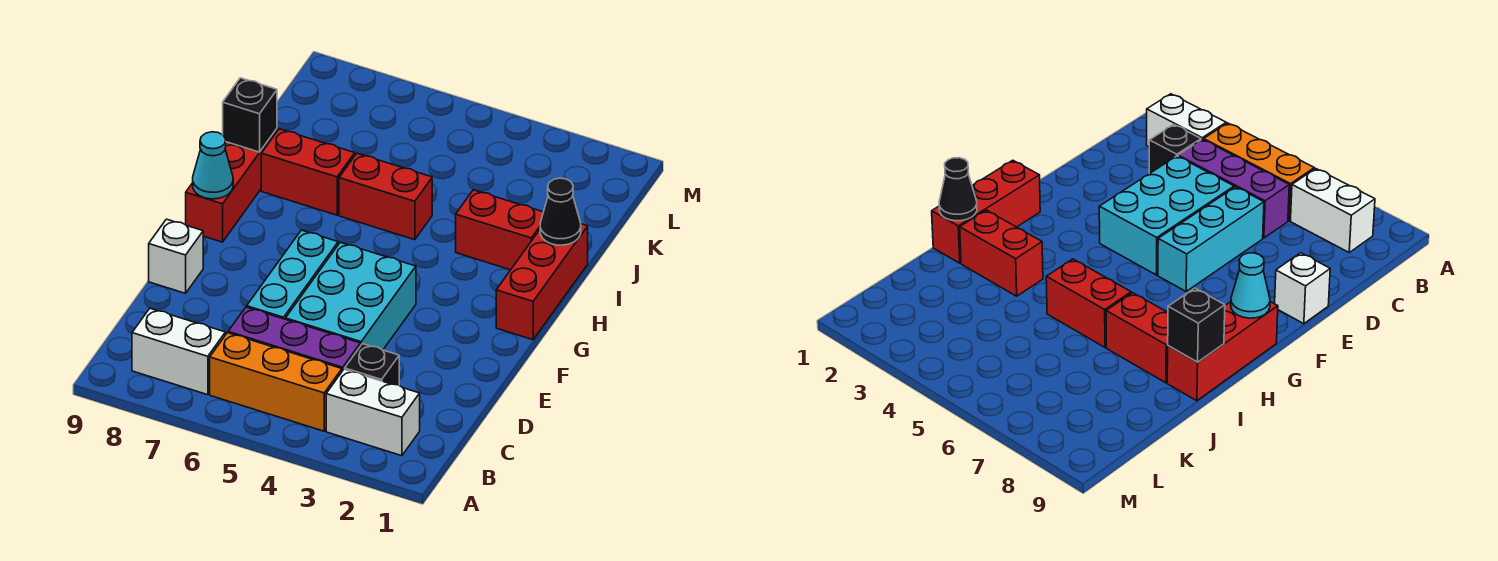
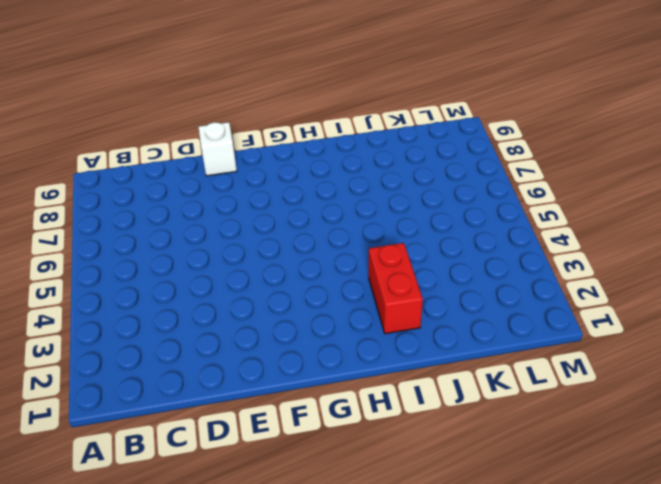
none -> white 1x2 brick [326,369,420,456]
none -> orange 1x3 brick [210,333,342,431]
none -> white 1x2 brick [132,309,225,395]

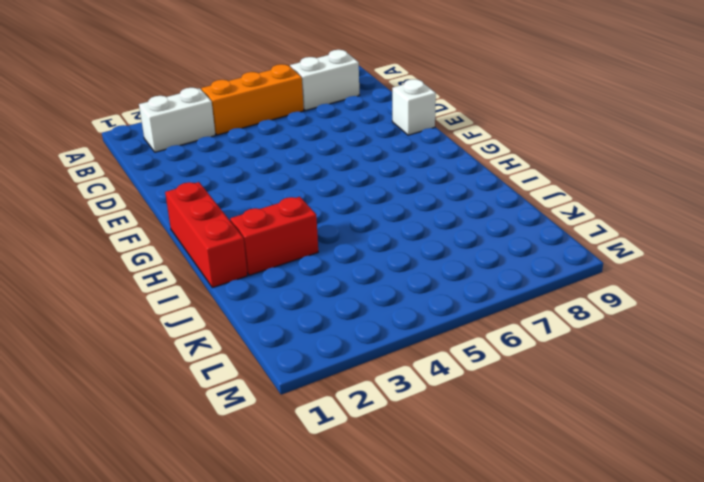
none -> black 1x1 brick [345,344,399,385]
none -> purple 1x3 brick [228,307,360,371]
none -> cyan 2x3 brick [286,242,416,350]

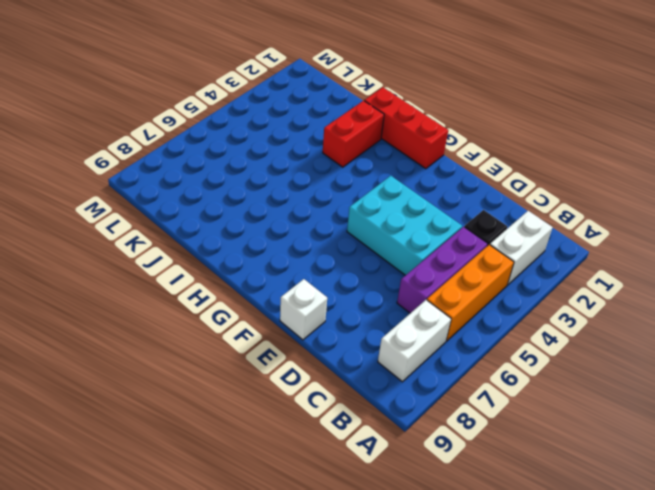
none -> cyan 1x3 brick [247,230,338,319]
none -> red 1x3 brick [186,129,277,242]
none -> red 1x2 brick [339,153,432,240]

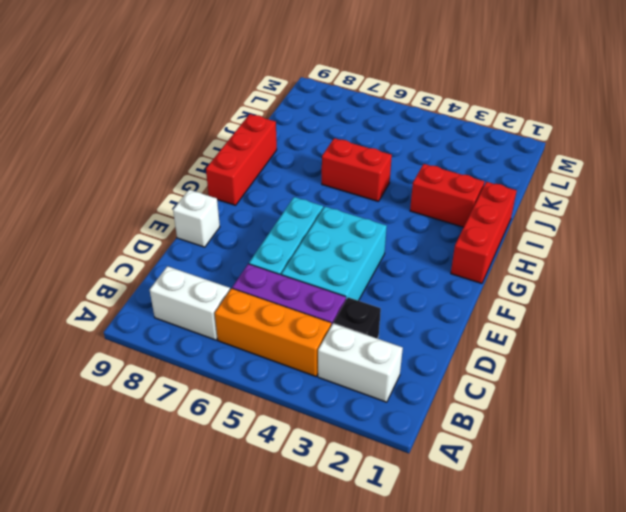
none -> red 1x2 brick [261,129,355,215]
none -> cyan 1x1 cone [193,132,233,199]
none -> black 1x1 cone [540,178,581,245]

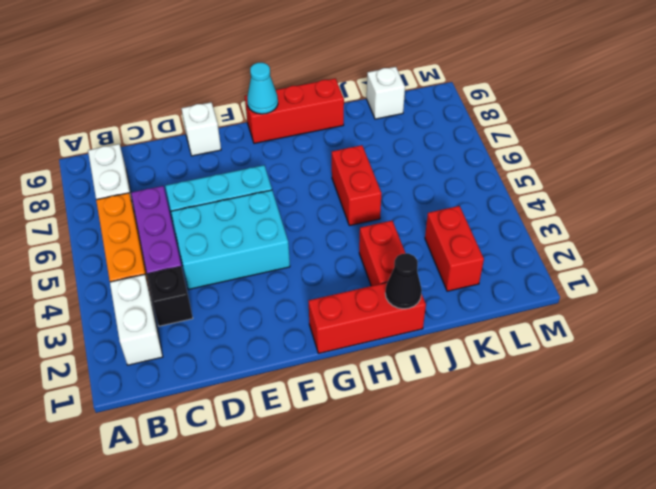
red 1x2 brick [425,206,484,291] -> red 1x2 brick moved to [261,129,355,215]
white 1x1 brick [367,67,405,119] -> none
none -> black 1x1 brick [223,78,277,152]

